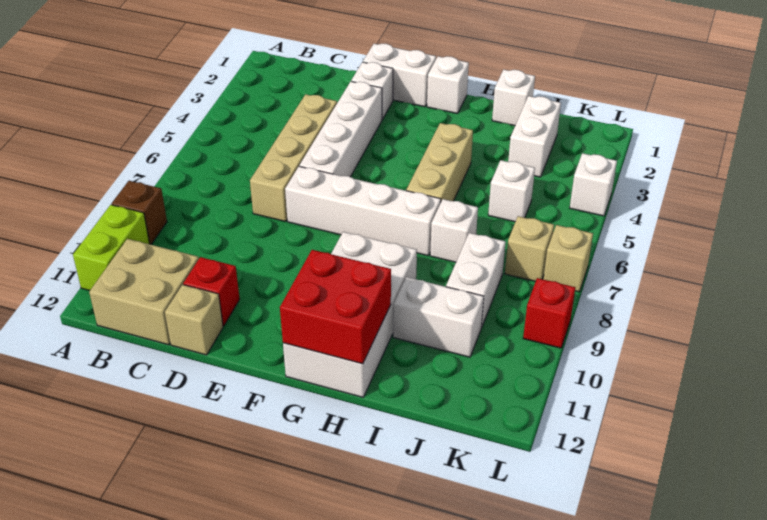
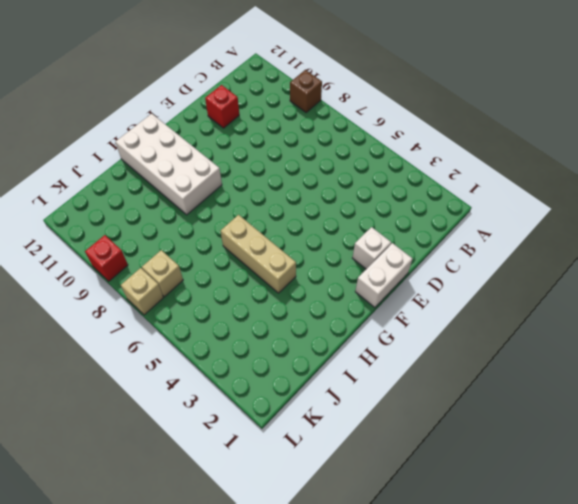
none -> lime 1x2 brick [73,205,150,291]
none -> tan 2x2 brick [89,239,199,345]
none -> tan 1x4 brick [250,94,337,222]

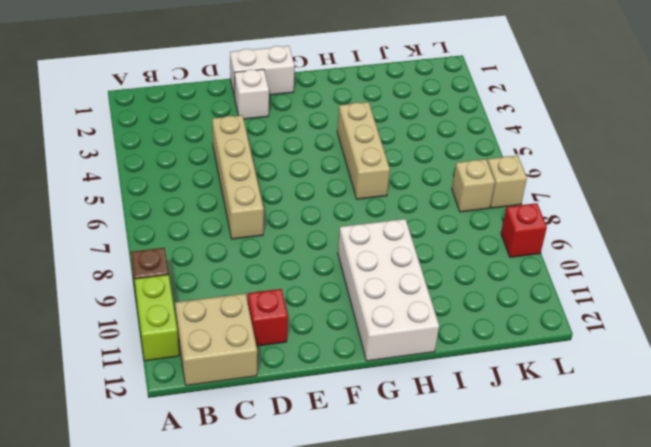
none -> tan 1x1 brick [165,285,223,355]
none -> white 1x4 brick [299,81,382,177]
none -> white 1x4 brick [285,166,441,256]

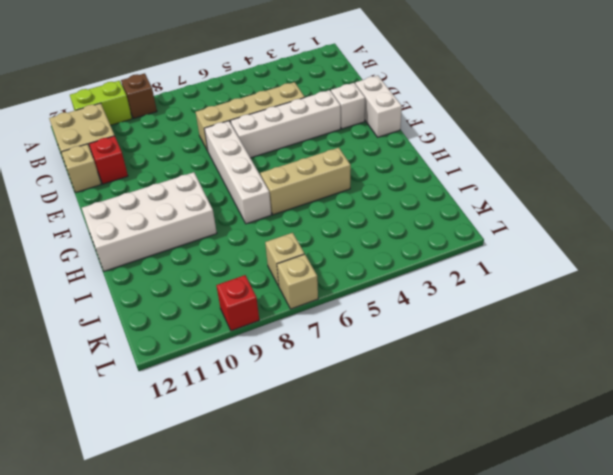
none -> white 1x1 brick [427,56,469,114]
none -> white 1x1 brick [492,69,535,126]
none -> white 1x1 brick [430,199,478,262]

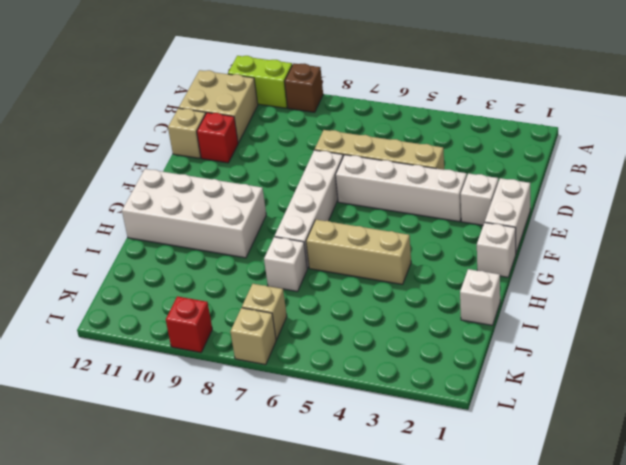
none -> white 1x2 brick [393,277,484,357]
none -> white 1x2 brick [508,96,561,177]
none -> white 1x1 brick [488,160,535,222]

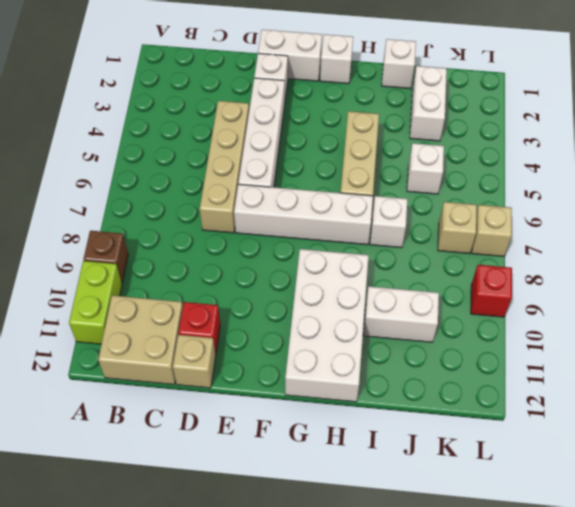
none -> white 1x2 brick [446,233,506,328]
none -> white 1x1 brick [570,153,617,216]
none -> red 2x2 brick [280,250,391,364]

